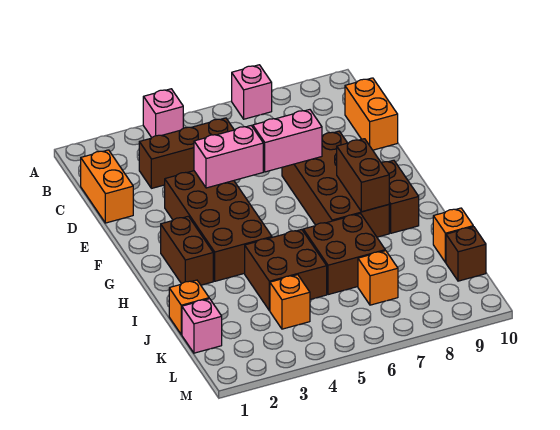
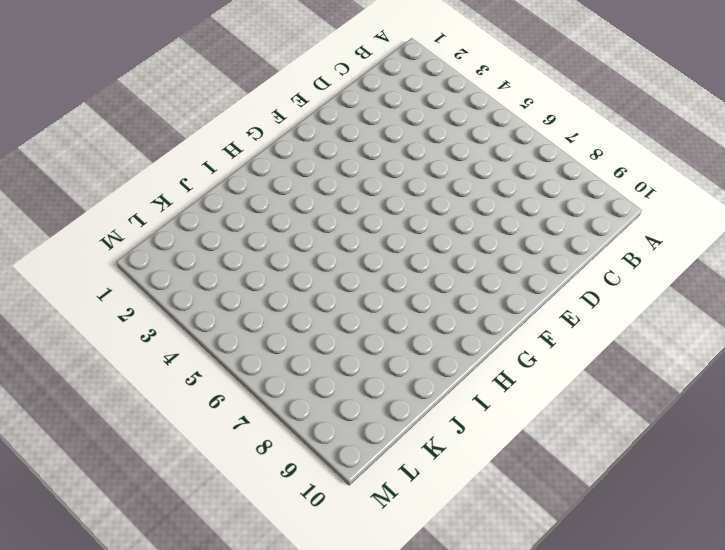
none -> pink 1x1 brick [143,89,183,137]
none -> pink 1x1 brick [232,65,272,119]
none -> orange 1x2 brick [81,150,133,223]

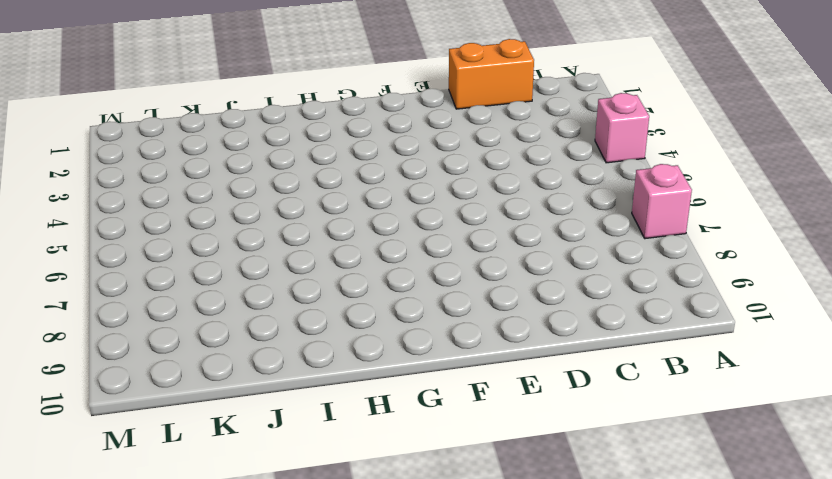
none -> brown 1x3 brick [139,118,234,188]
none -> orange 1x2 brick [345,78,398,150]
none -> brown 2x4 brick [165,171,272,281]

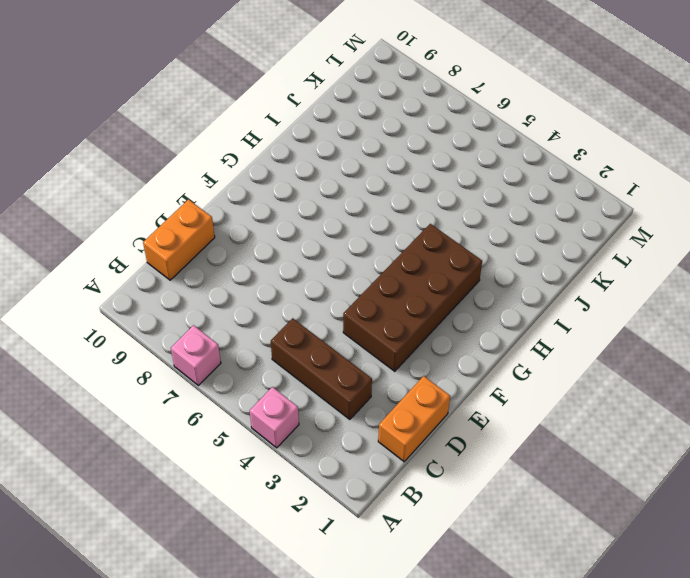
none -> brown 2x4 brick [282,131,389,237]
none -> brown 1x2 brick [161,216,213,285]
none -> brown 1x2 brick [381,160,419,233]

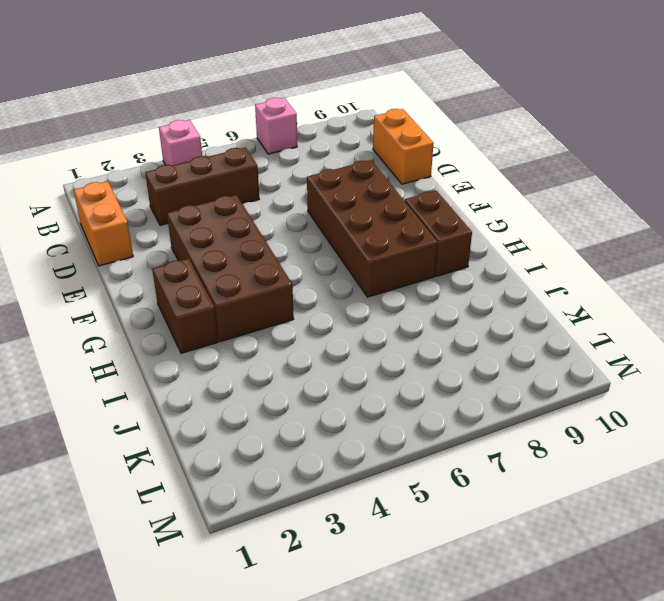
none -> brown 2x2 brick [245,230,327,311]
none -> brown 2x2 brick [303,214,385,295]
none -> orange 1x1 brick [169,280,209,335]

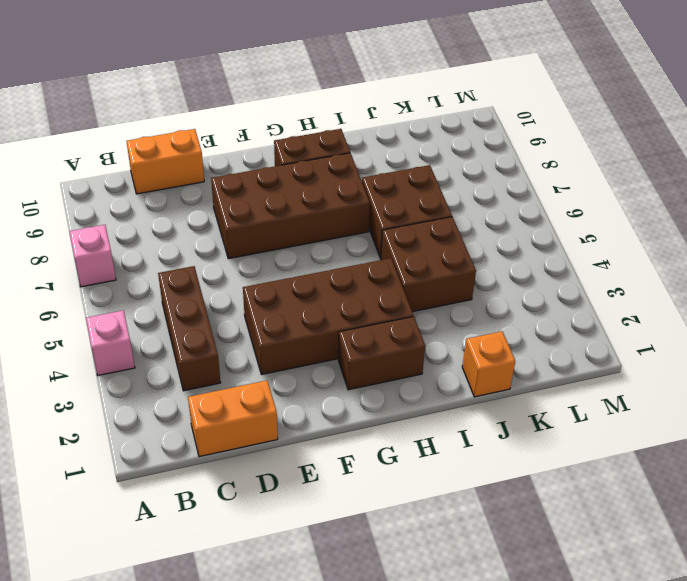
none -> orange 1x1 brick [433,208,473,263]
none -> pink 1x1 brick [182,299,222,353]
none -> orange 1x1 brick [270,275,310,329]

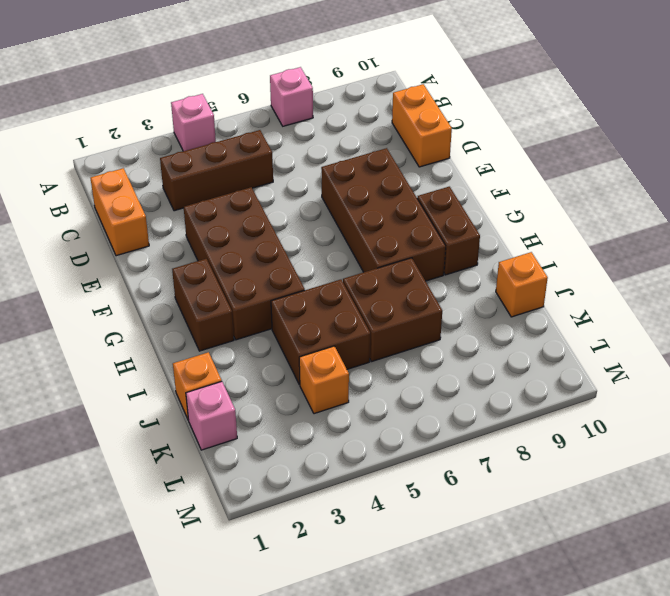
none -> orange 1x1 brick [358,251,398,305]
none -> brown 1x1 brick [446,227,486,281]
none -> pink 1x2 brick [194,126,263,188]

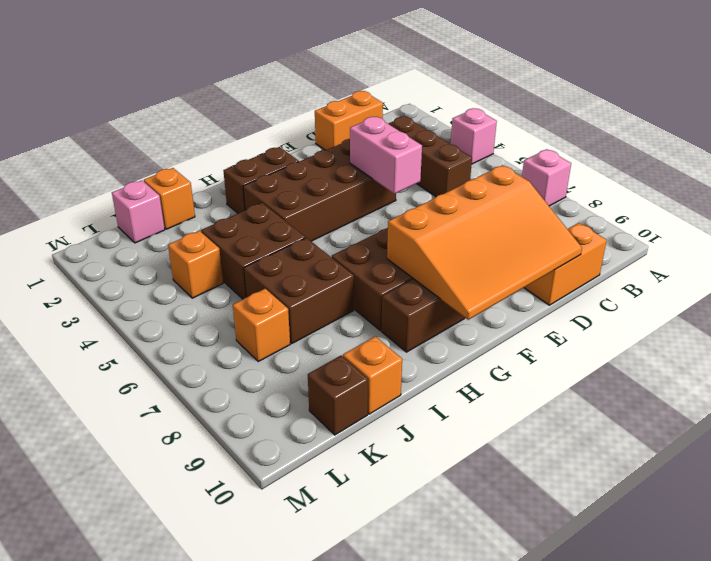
orange 3x4 slope [387,165,582,320] -> brown 1x2 brick [337,139,389,212]
none -> pink 1x2 brick [253,110,322,172]

